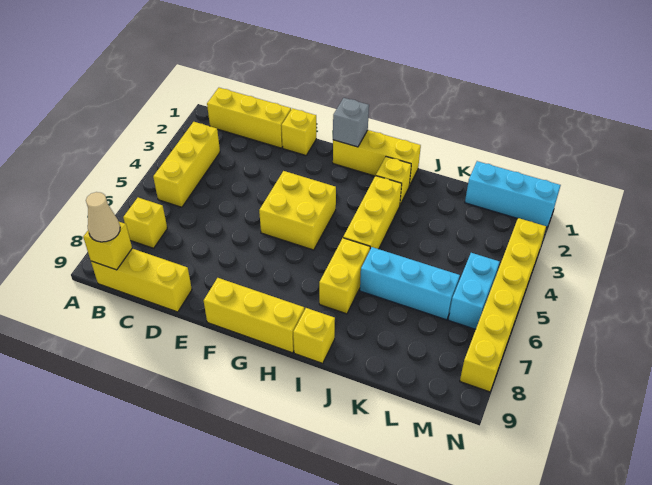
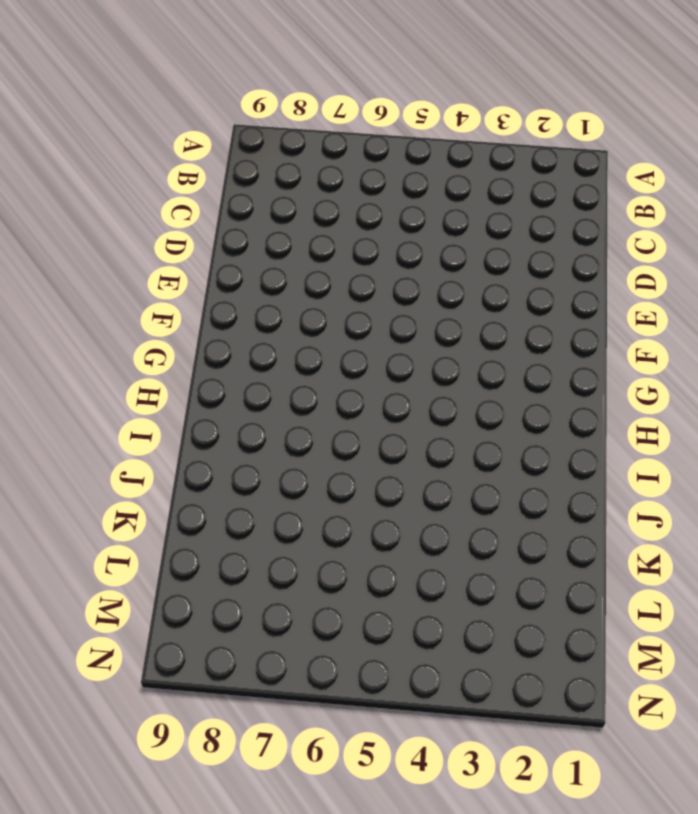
none -> yellow 1x3 brick [207,88,291,148]
none -> yellow 1x3 brick [153,122,220,207]
none -> yellow 1x1 brick [123,198,167,248]

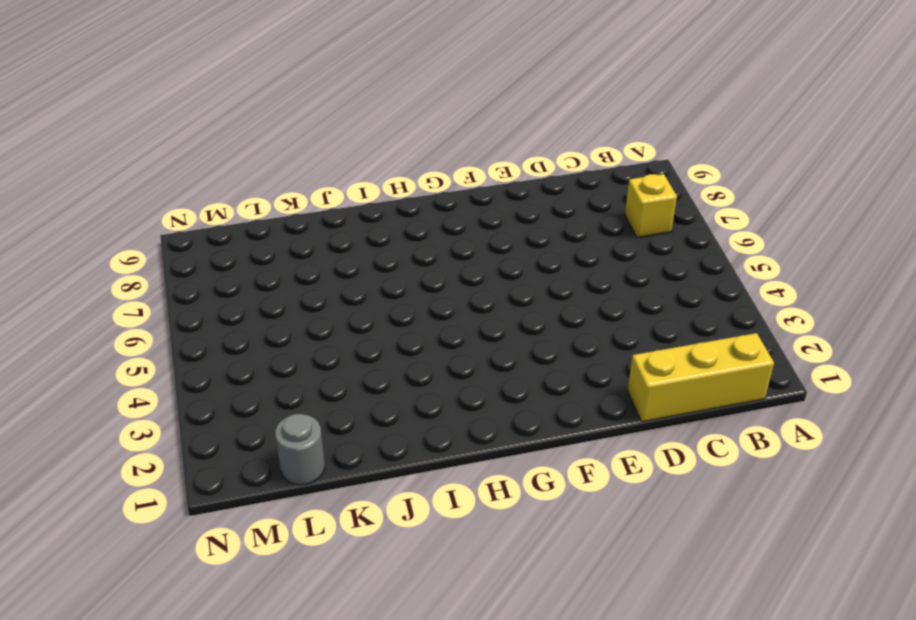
grey 1x1 round brick [275,414,325,485] -> cyan 1x3 brick [465,161,561,227]
none -> yellow 1x3 brick [153,122,220,207]
none -> yellow 1x3 brick [91,249,192,312]
none -> yellow 1x1 brick [281,108,316,155]

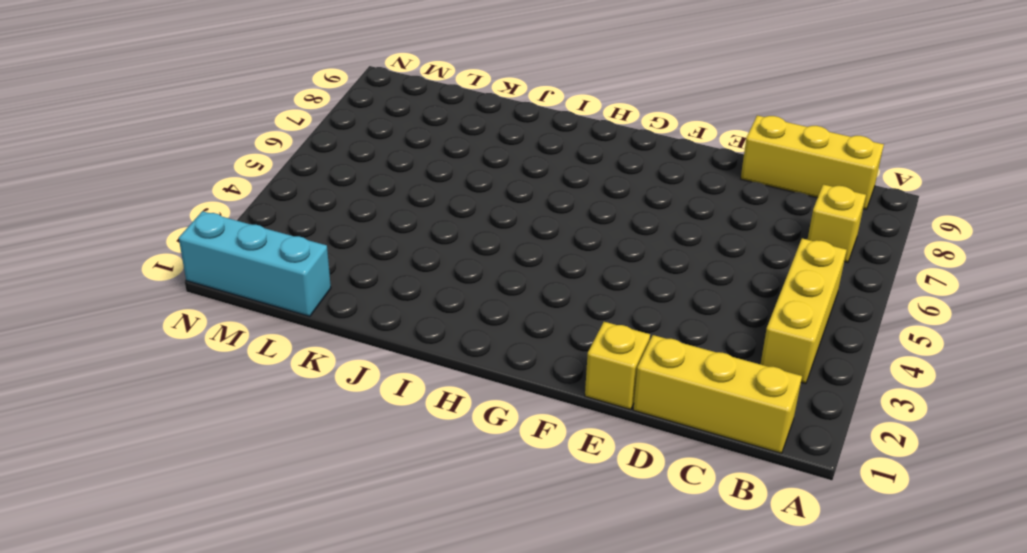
none -> yellow 2x2 brick [259,171,336,250]
none -> yellow 1x3 brick [204,278,304,353]
none -> yellow 1x3 brick [333,130,421,186]

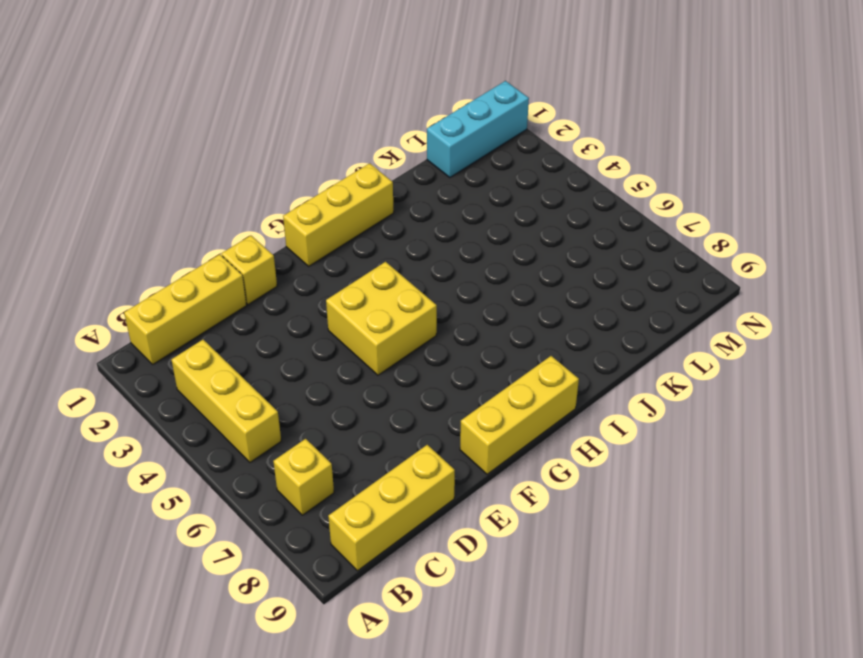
none -> yellow 1x1 brick [376,157,411,205]
none -> yellow 1x3 brick [343,176,402,249]
none -> yellow 1x2 brick [319,238,370,314]

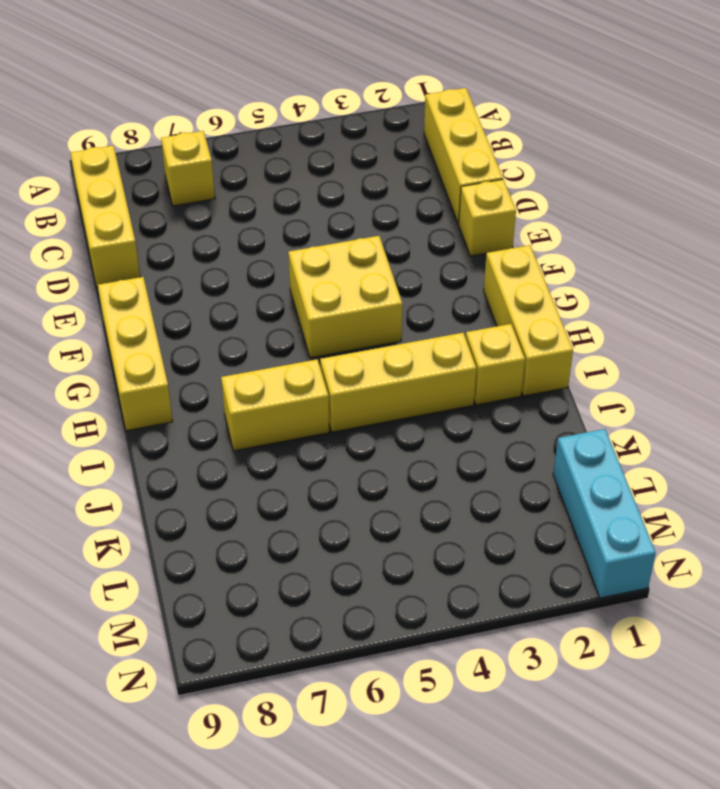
none -> yellow 1x3 brick [153,122,220,207]
none -> yellow 1x1 brick [293,308,335,363]
none -> cyan 1x3 brick [360,247,460,320]

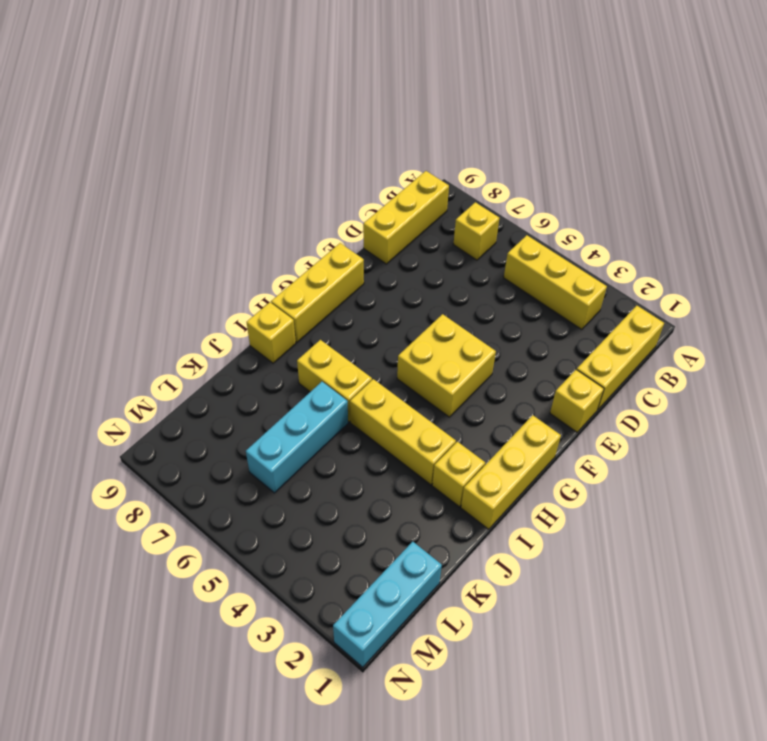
none -> cyan 1x2 brick [448,253,499,329]
none -> yellow 1x6 brick [460,218,546,392]
none -> yellow 1x1 brick [83,222,132,270]

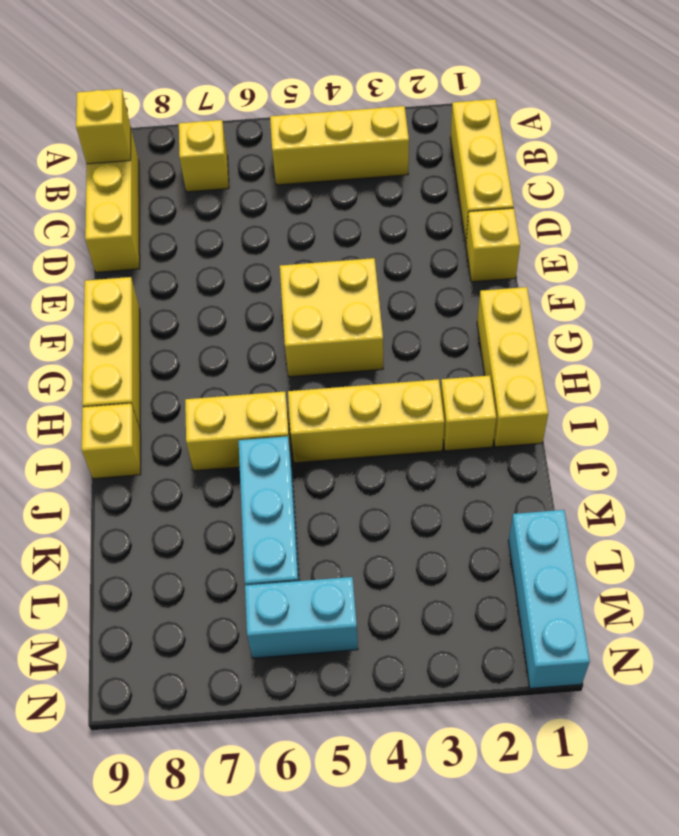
none -> yellow 1x6 brick [460,218,546,392]
none -> grey 1x1 brick [333,98,369,147]
none -> tan 1x1 cone [86,192,120,242]

